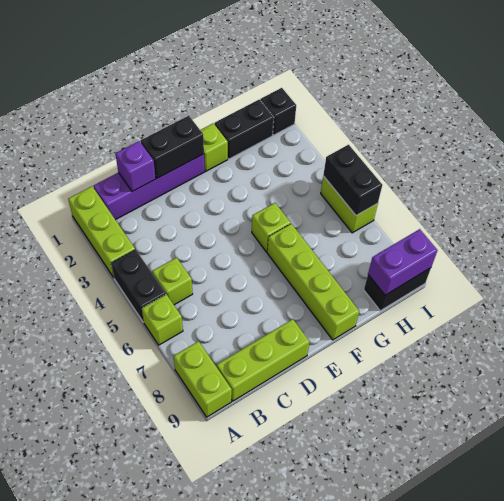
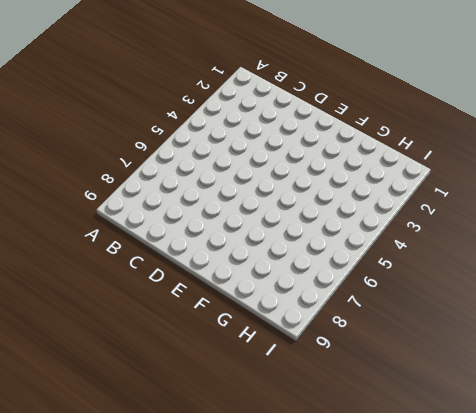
none -> lime 1x3 brick [68,186,136,277]
none -> black 1x2 brick [111,250,166,322]
none -> lime 1x1 brick [142,294,183,345]

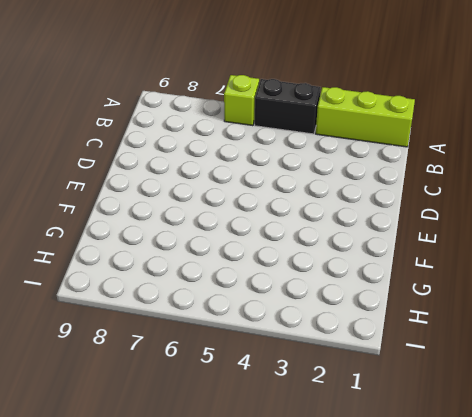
none -> lime 1x2 brick [173,341,232,417]
none -> purple 1x4 brick [94,154,205,220]
none -> lime 1x1 brick [152,257,193,305]

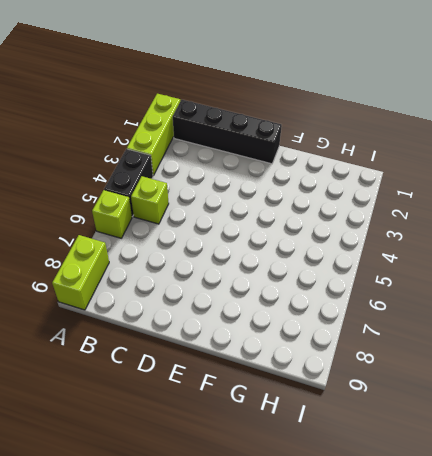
black 1x4 brick [173,100,282,164] -> purple 1x4 brick [94,154,205,220]
none -> lime 1x3 brick [217,319,309,401]
none -> lime 1x1 brick [200,123,228,171]
none -> lime 1x1 brick [252,203,291,252]

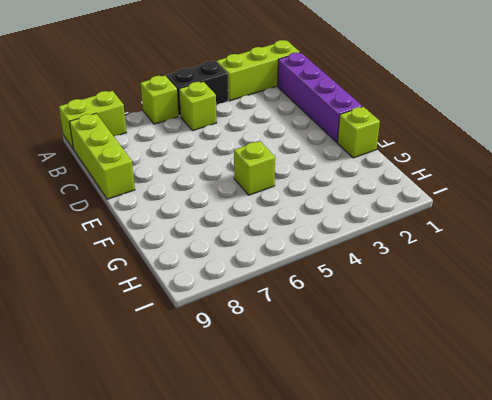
none -> lime 1x4 brick [267,224,359,340]
none -> black 1x2 brick [215,99,274,159]
none -> black 1x2 brick [364,268,431,311]

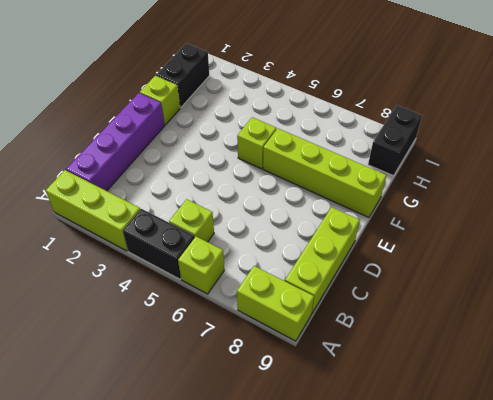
none -> black 1x1 brick [260,88,296,135]
none -> lime 1x2 brick [321,176,378,233]
none -> purple 1x1 brick [115,141,156,191]

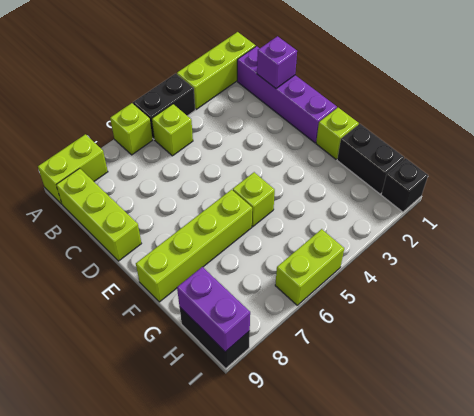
none -> black 1x2 brick [141,116,204,178]
none -> black 1x2 brick [323,145,382,215]

